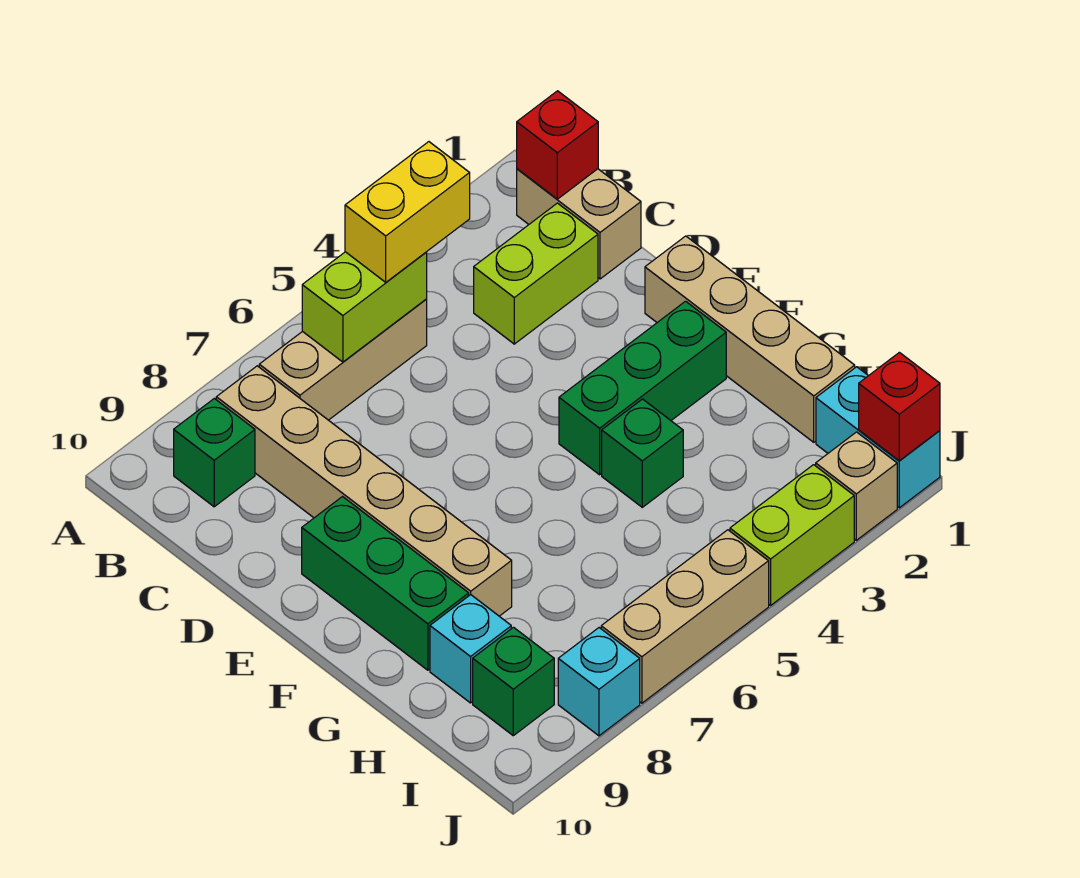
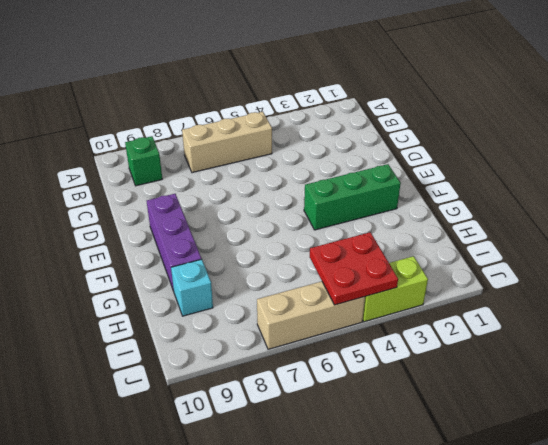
purple 1x3 brick [147,194,202,291] -> green 1x3 brick [302,497,469,670]
red 2x2 plate [310,232,398,305] -> none
none -> tan 1x2 brick [517,169,641,279]
none -> tan 1x6 brick [216,366,512,616]
none -> lime 1x2 brick [474,203,598,344]

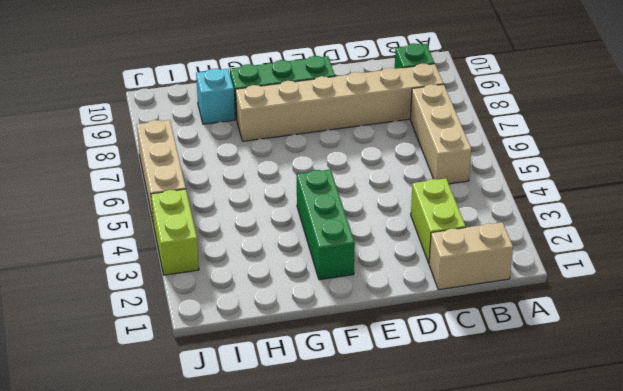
none -> tan 1x4 brick [645,236,855,442]
none -> green 1x1 brick [602,399,683,507]
none -> cyan 1x2 brick [816,367,940,508]

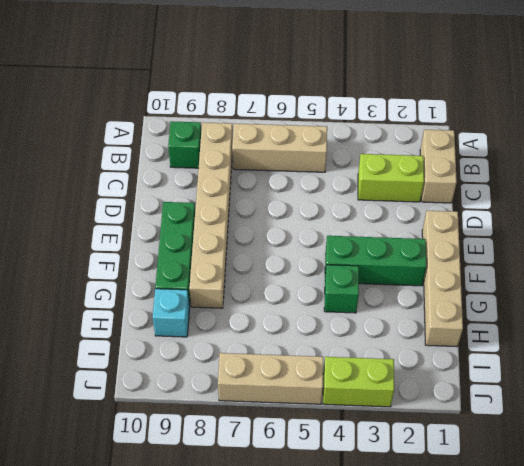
none -> cyan 1x2 brick [816,367,940,508]
none -> green 1x1 brick [473,627,554,736]
none -> tan 1x1 brick [816,432,897,540]

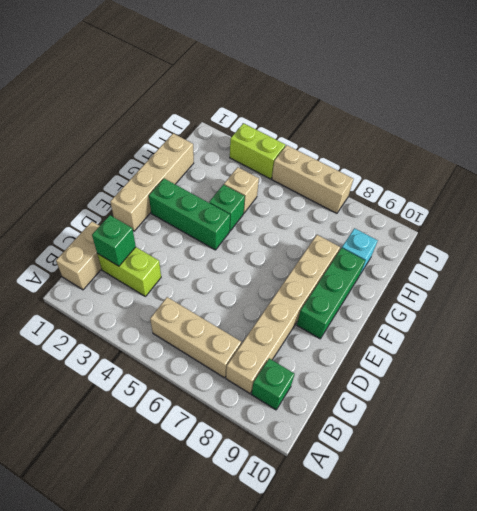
green 1x1 brick [92,215,136,266] -> green 1x1 brick moved to [473,627,554,736]
tan 1x1 brick [224,167,259,213] -> tan 1x1 brick moved to [816,432,897,540]
none -> cyan 1x2 brick [816,367,940,508]
none -> cyan 1x1 brick [558,628,640,736]
none -> red 1x1 brick [517,91,598,199]

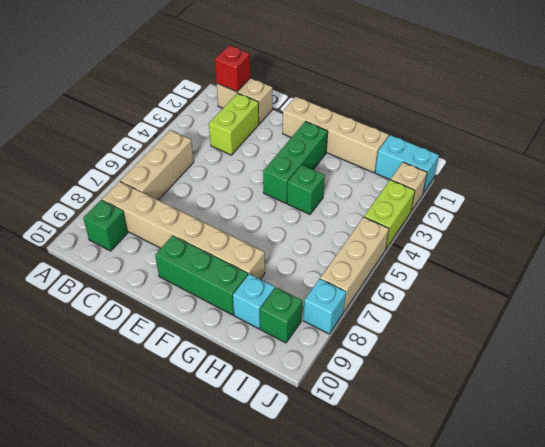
none -> lime 1x2 brick [302,252,427,362]
none -> red 1x1 brick [859,352,940,461]
none -> yellow 1x2 brick [345,142,470,282]

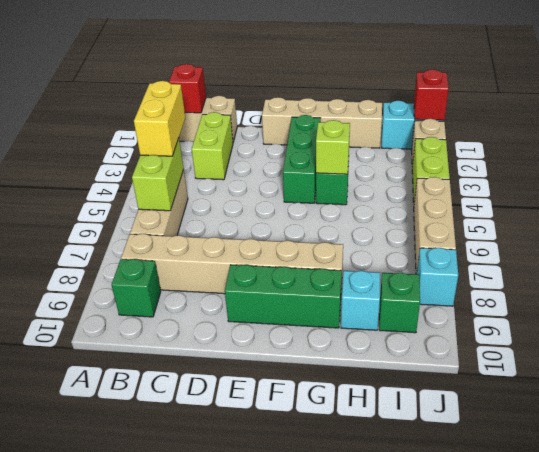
lime 1x1 brick [316,120,350,174] -> none

